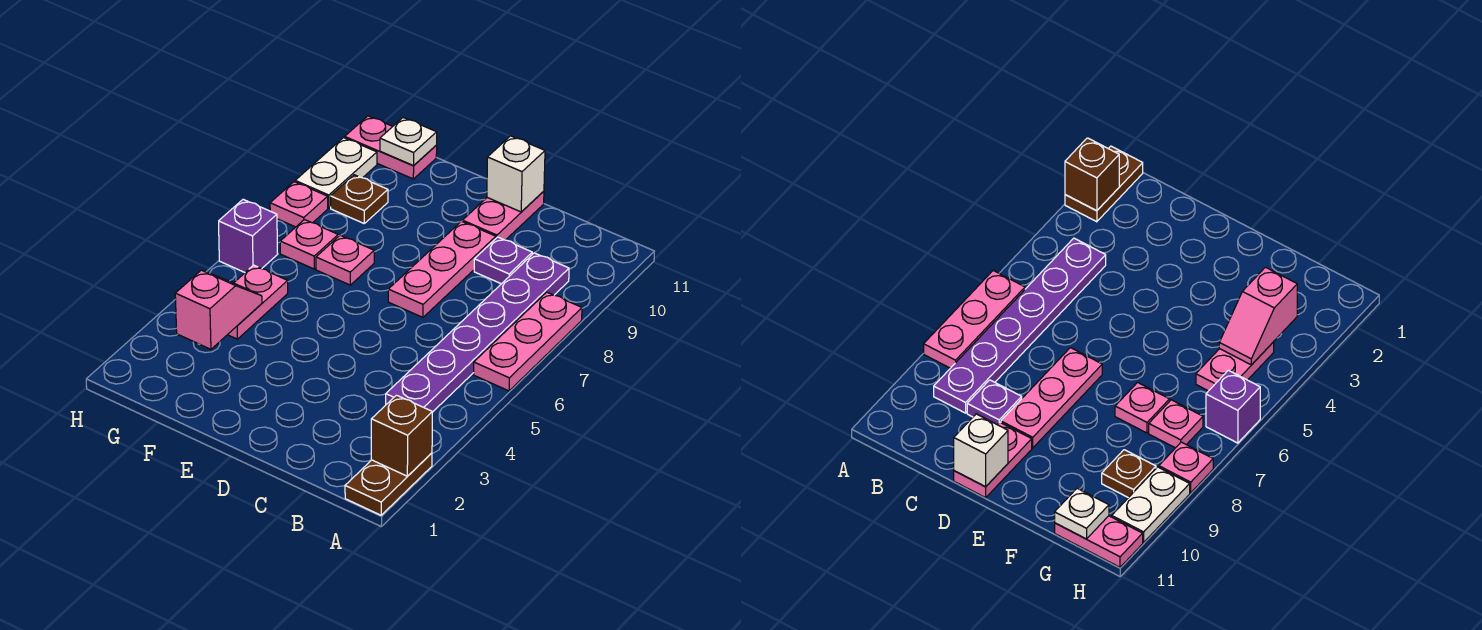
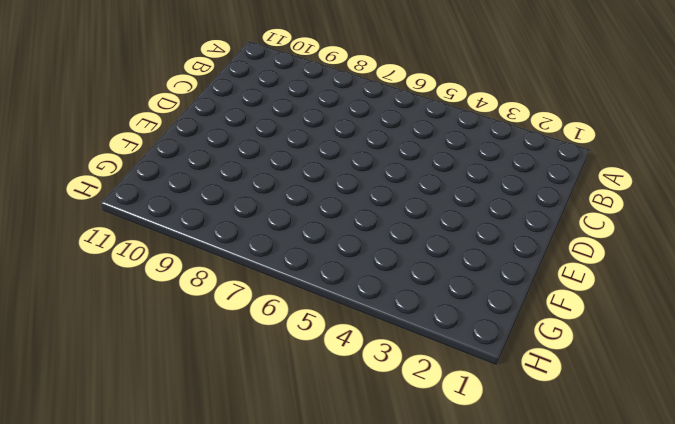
none -> brown 1x2 plate [345,453,432,515]
none -> pink 1x3 plate [474,292,582,391]
none -> purple 1x6 plate [386,253,569,412]

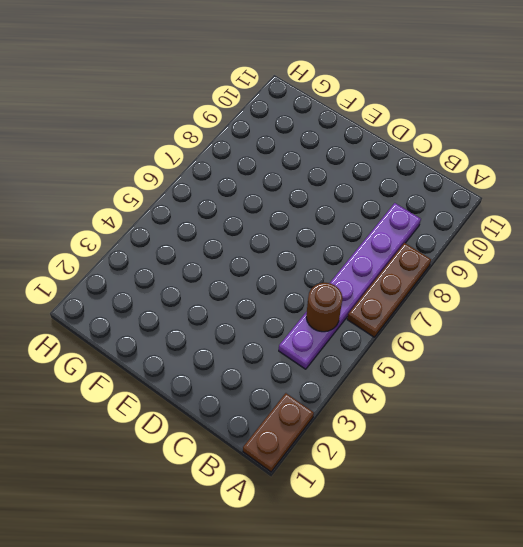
brown 1x3 plate [347,243,431,337] -> pink 1x3 plate [474,292,582,391]
brown 1x1 round brick [306,283,343,332] -> none
none -> purple 1x1 plate [474,237,532,284]
none -> pink 1x3 plate [388,221,496,317]
none -> pink 1x2 plate [463,191,544,240]

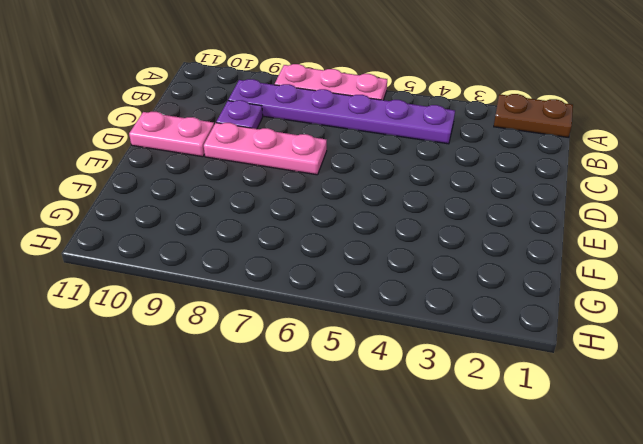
none -> pink 1x1 plate [316,235,374,285]
none -> pink 1x2 plate [228,265,288,339]
none -> pink 1x1 plate [280,220,338,269]

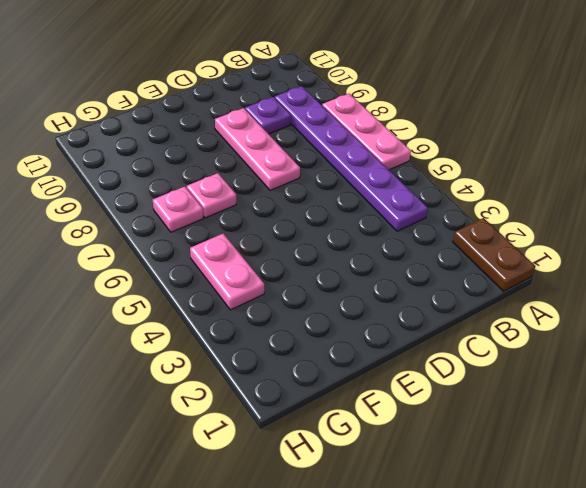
none -> pink 1x2 plate [463,191,544,240]
none -> brown 1x1 plate [331,175,388,223]
none -> pink 1x2 plate [345,116,437,179]

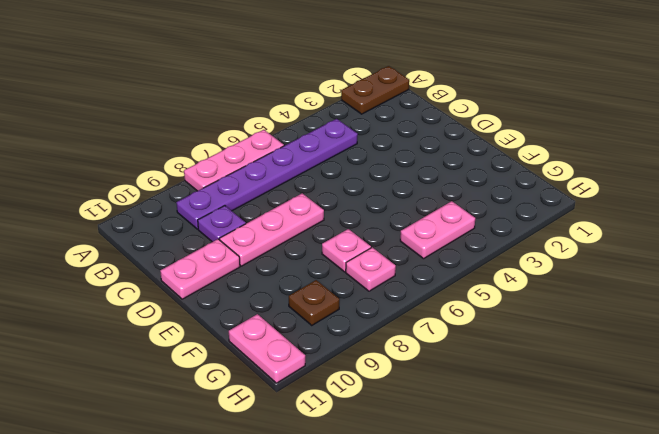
none -> purple 1x1 brick [219,199,278,272]
none -> pink 1x1 plate [270,182,328,227]
none -> white 1x2 plate [295,138,377,208]

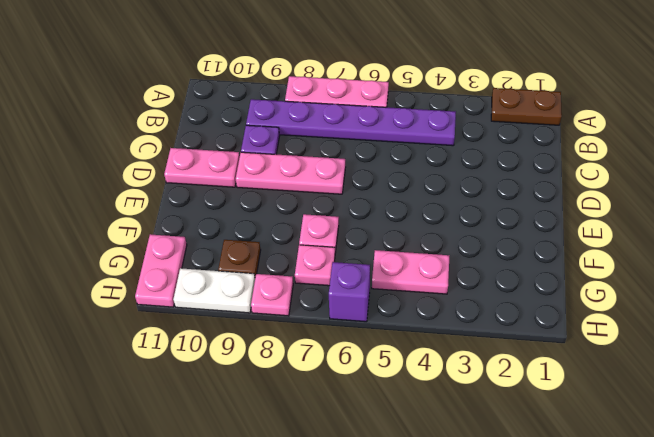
none -> brown 1x1 brick [371,395,432,476]
none -> white 1x1 brick [487,136,545,212]
none -> pink 1x2 slope [175,270,262,349]

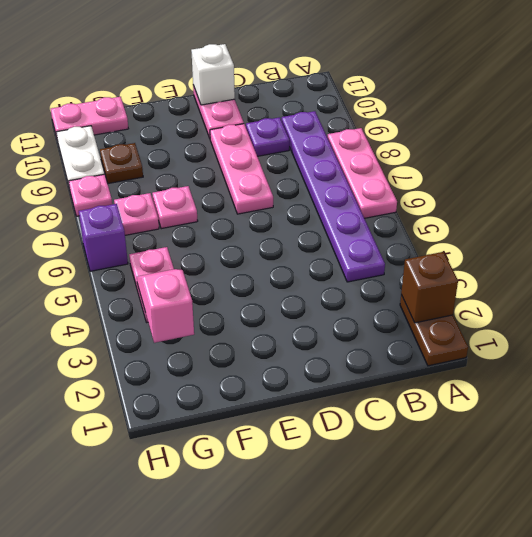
none -> white 1x1 plate [380,118,437,166]

